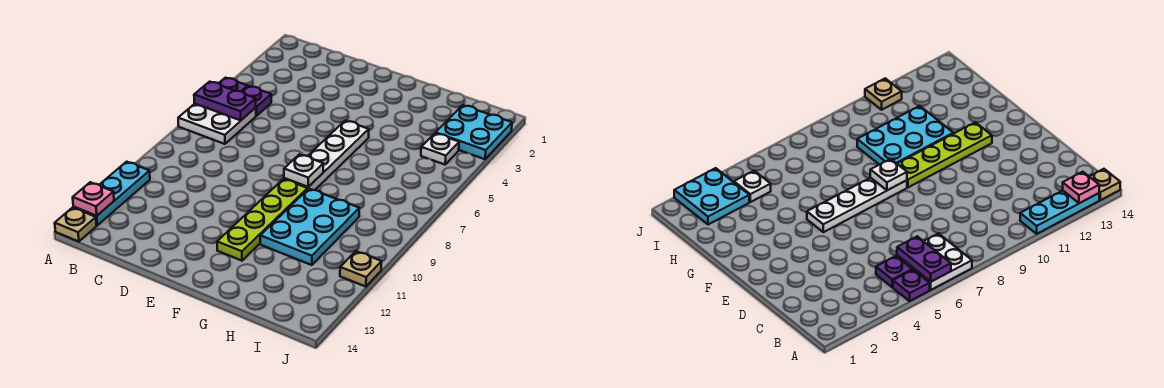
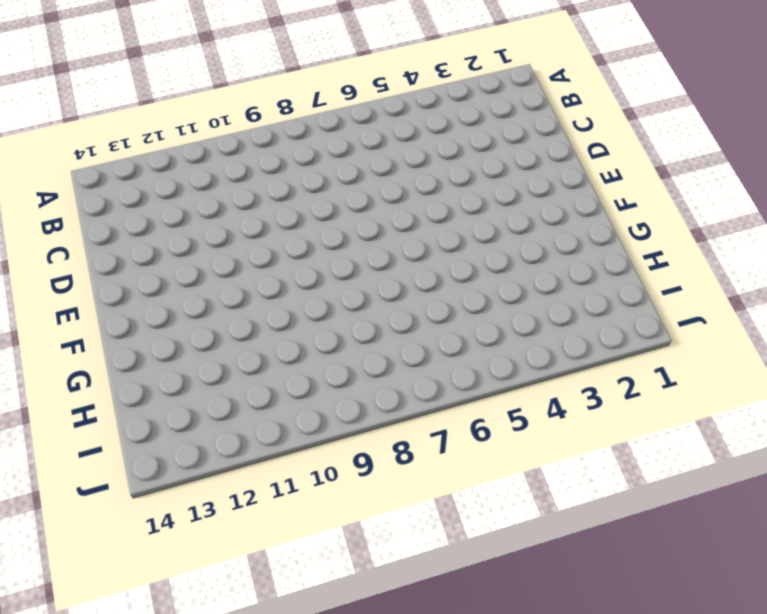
none -> purple 1x1 plate [219,78,248,92]
none -> white 2x2 plate [178,104,256,144]
none -> cyan 1x3 plate [73,162,150,225]

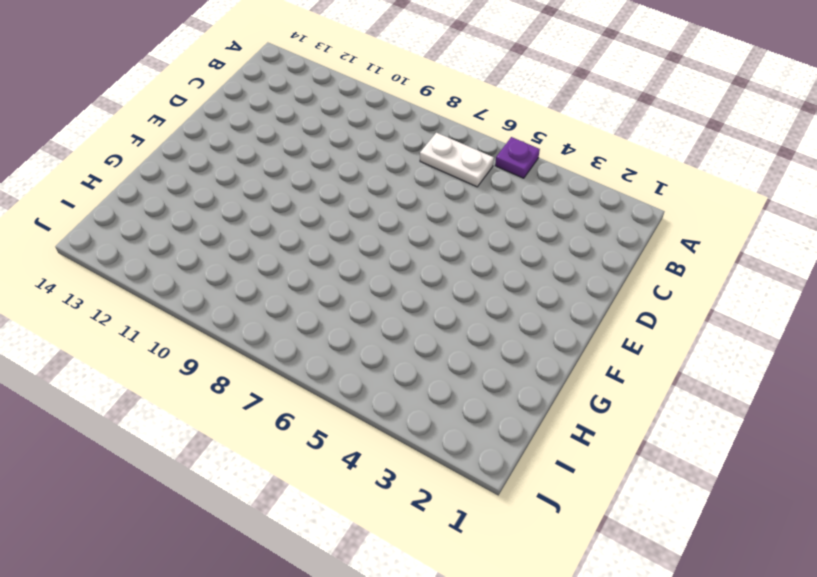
white 1x2 plate [420,133,494,187] -> white 2x2 plate [178,104,256,144]
none -> cyan 1x3 plate [73,162,150,225]
none -> tan 1x1 plate [55,208,97,242]
none -> purple 1x1 plate [242,86,271,116]

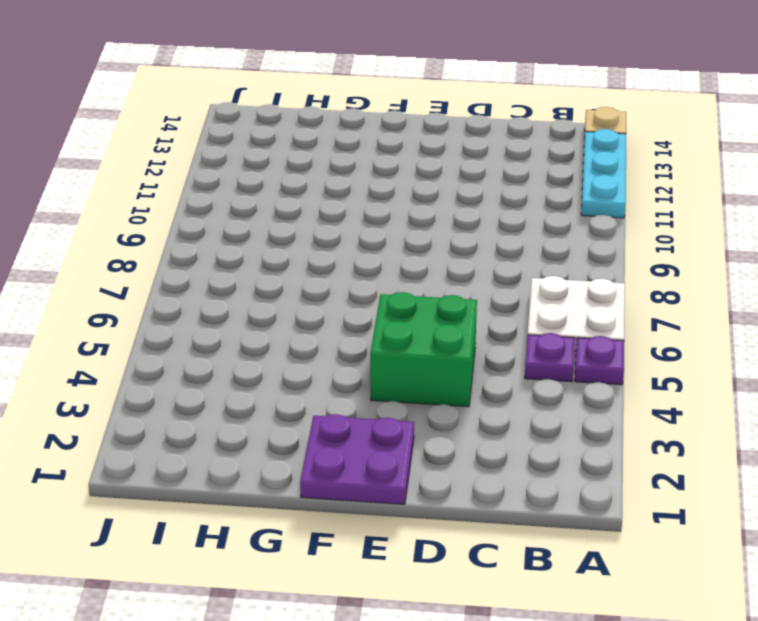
green 2x2 brick [370,292,477,407] -> none
purple 2x2 plate [300,414,414,504] -> none
none -> white 1x4 plate [284,121,369,190]
none -> lime 1x4 plate [217,179,308,261]
none -> cyan 2x3 plate [260,189,359,265]

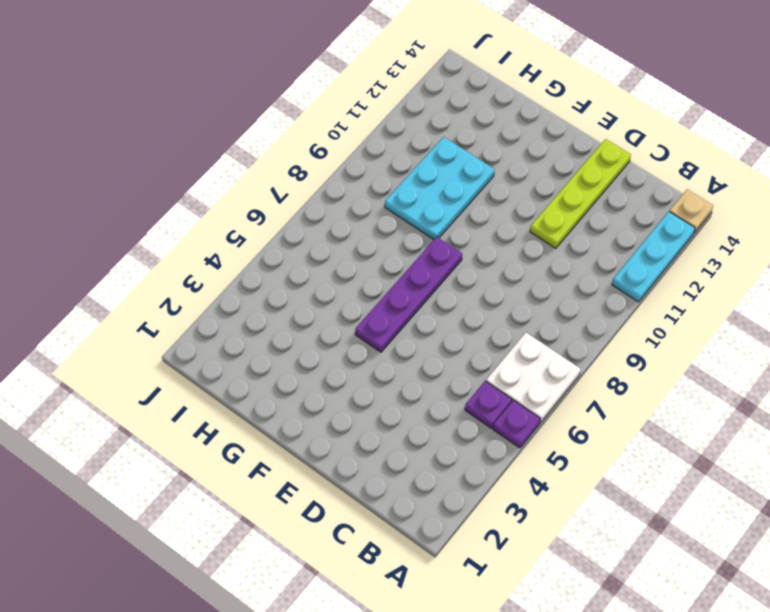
lime 1x4 plate [530,139,631,248] -> lime 1x4 plate moved to [217,179,308,261]
purple 1x4 plate [355,237,462,352] -> white 1x4 plate [284,121,369,190]
none -> cyan 2x2 plate [436,105,512,159]
none -> white 1x1 plate [421,133,459,165]
none -> tan 1x1 plate [340,251,382,287]

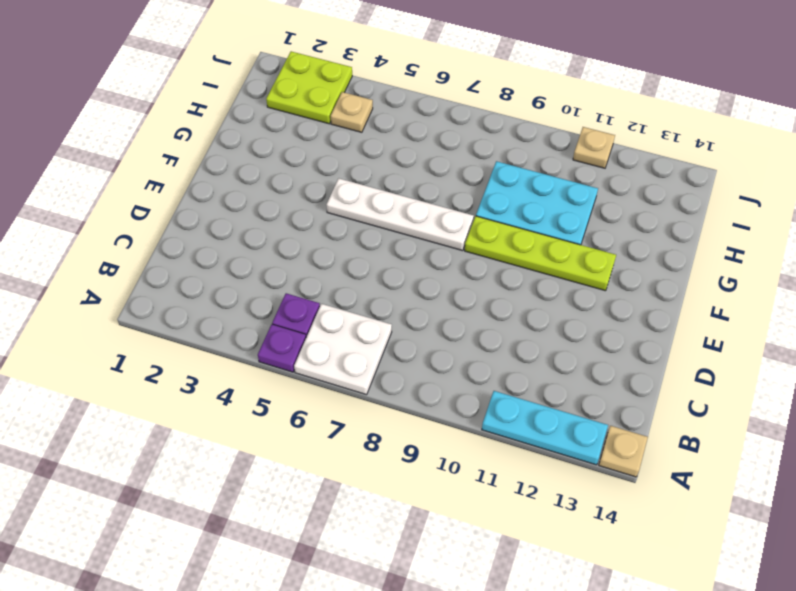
lime 2x2 plate [266,51,352,124] -> cyan 2x2 plate [436,105,512,159]
tan 1x1 plate [331,92,373,132] -> white 1x1 plate [421,133,459,165]
none -> purple 1x2 plate [194,82,256,120]
none -> pink 1x1 plate [73,182,114,216]
none -> white 1x1 plate [284,154,323,187]

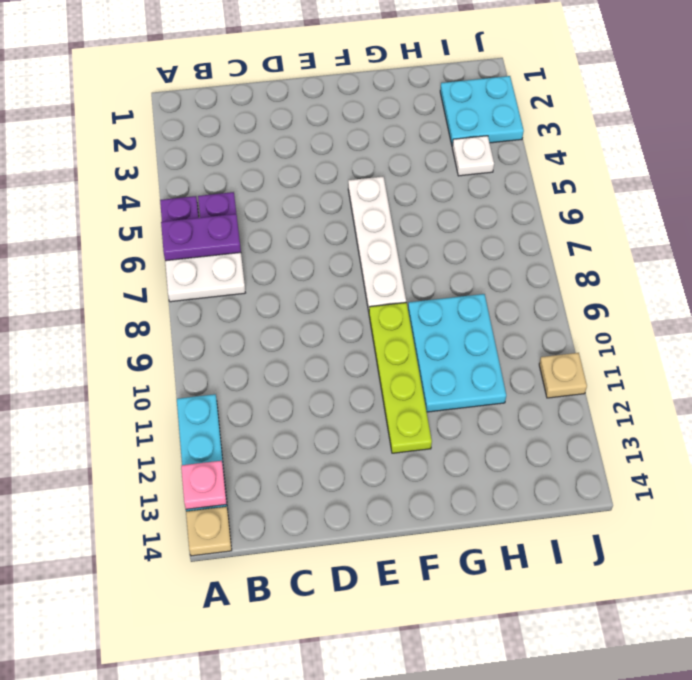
none -> white 1x1 plate [284,154,323,187]

